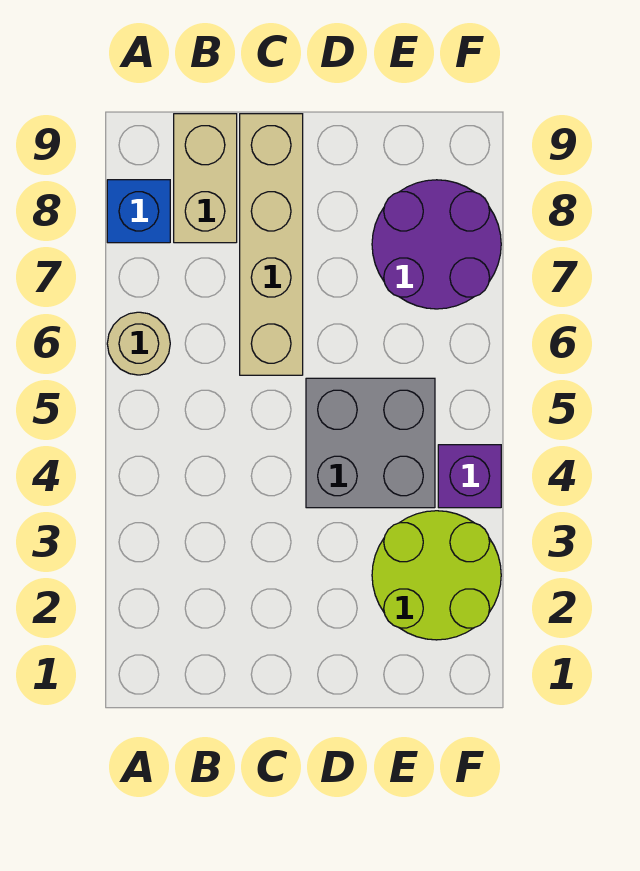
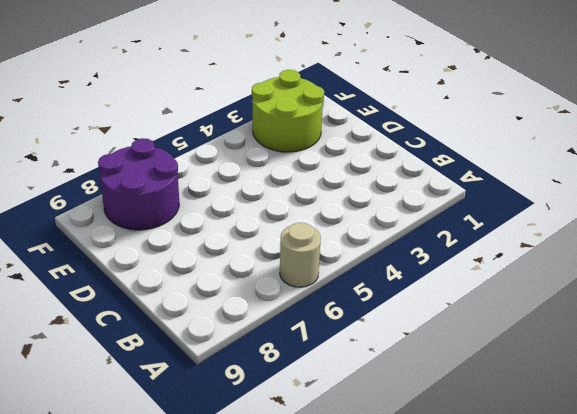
none -> blue 1x1 brick [107,180,170,243]
none -> tan 1x2 brick [174,114,237,243]

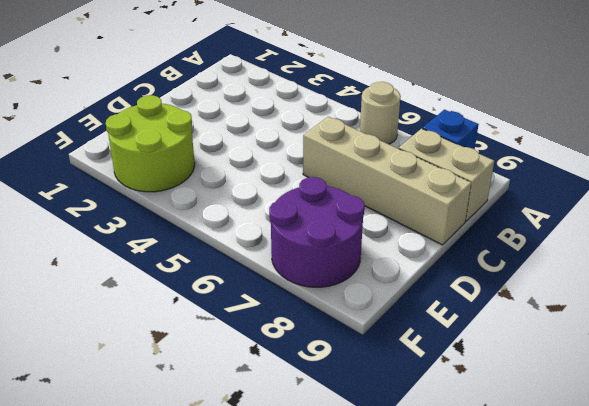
none -> grey 2x2 brick [306,378,435,508]
none -> purple 1x1 brick [438,445,501,508]

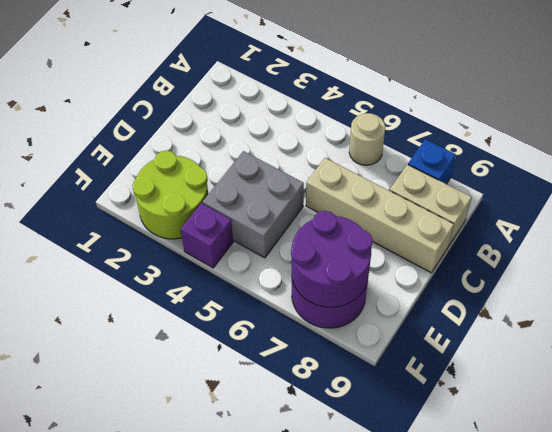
purple 2x2 round brick [291,211,372,307] -> none

